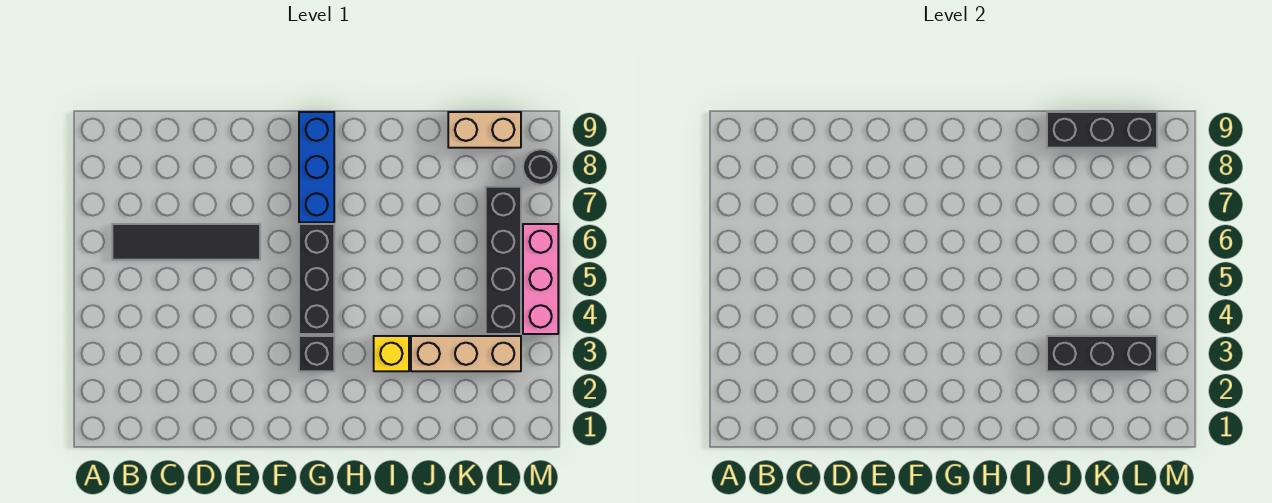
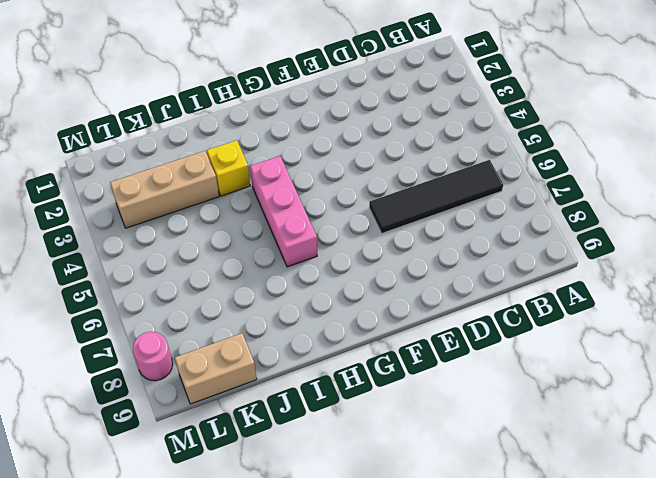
pink 1x3 brick [250,156,317,267] -> pink 1x3 brick moved to [523,224,558,334]
pink 1x1 round brick [133,332,173,381] -> black 1x1 round brick [523,149,558,185]
none -> black 1x1 brick [299,336,334,371]
none -> black 1x3 brick [299,224,334,334]
none -> blue 1x3 brick [299,112,334,222]

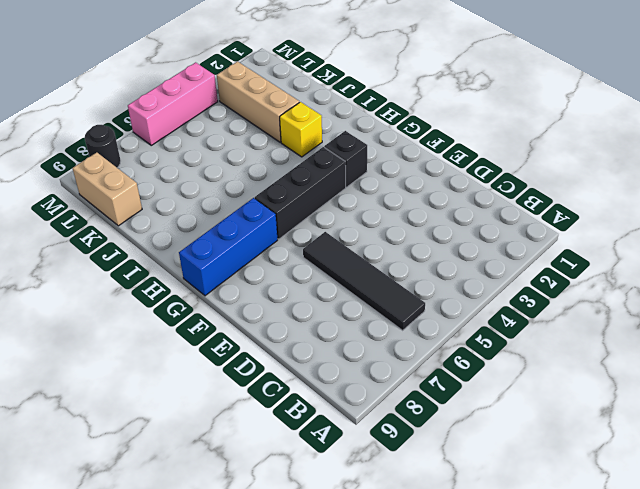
none -> black 1x4 brick [486,187,521,334]
none -> black 1x3 brick [1047,336,1157,371]
none -> black 1x3 brick [1047,112,1157,148]

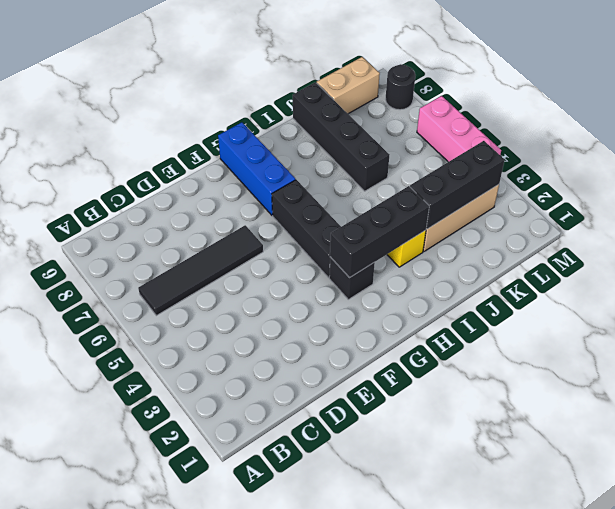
black 1x3 brick [330,186,429,278] -> black 1x3 brick moved to [1047,112,1157,148]
black 1x4 brick [293,82,389,191] -> black 1x4 brick moved to [486,187,521,334]

